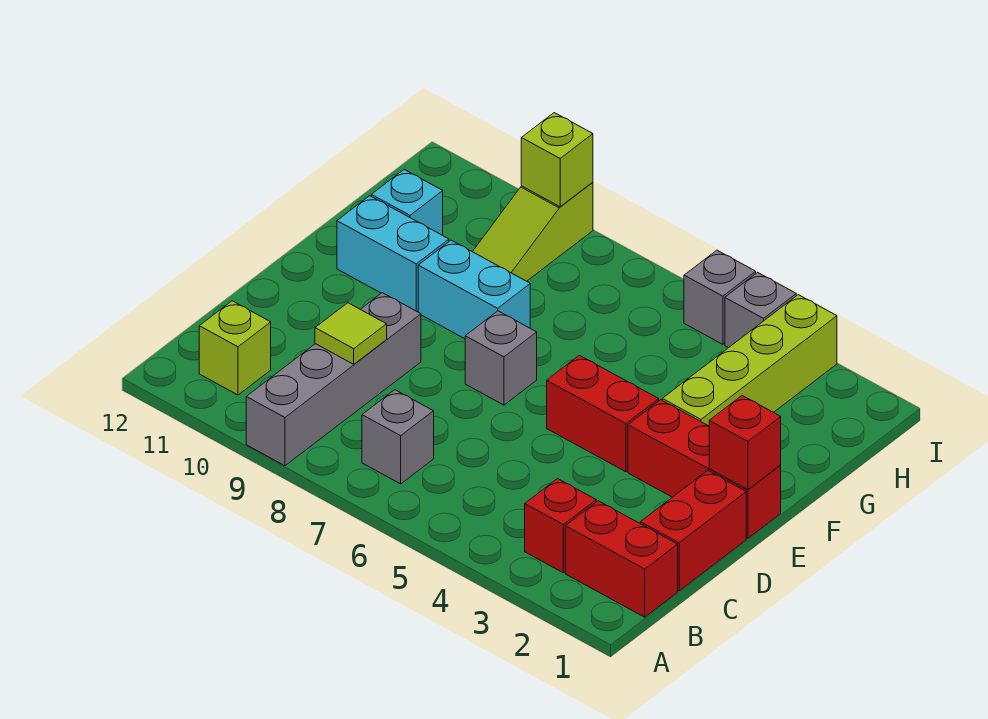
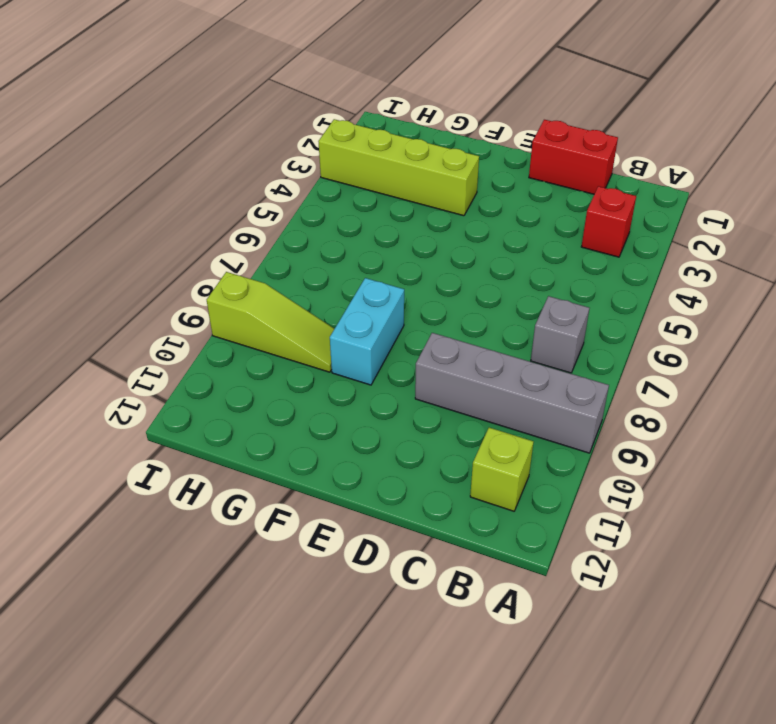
none -> red 1x2 brick [565,501,678,617]
none -> red 1x3 brick [628,400,781,538]
none -> red 1x2 brick [547,355,659,472]

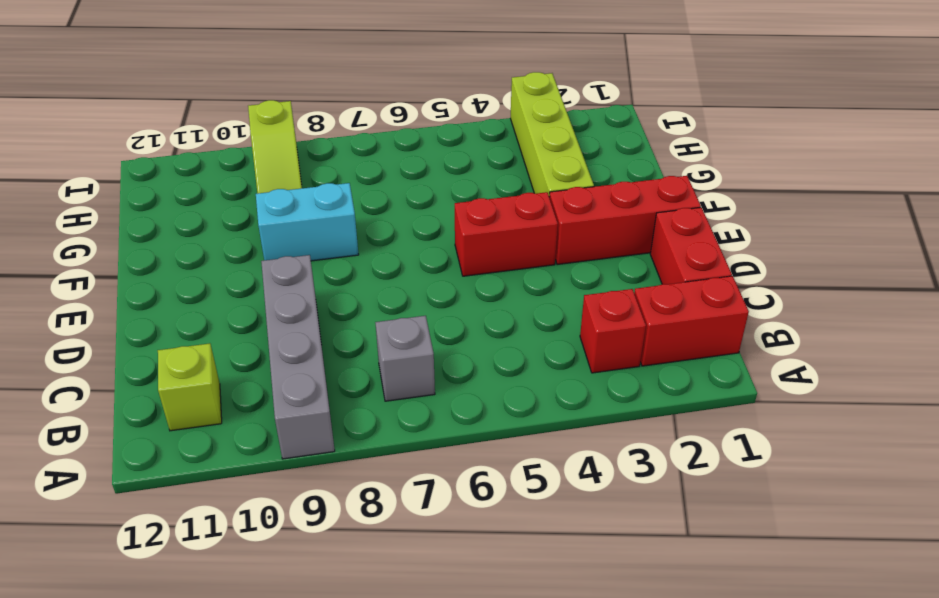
none -> grey 1x1 brick [465,311,537,405]
none -> cyan 1x2 brick [337,196,449,311]
none -> cyan 1x1 brick [371,170,443,235]

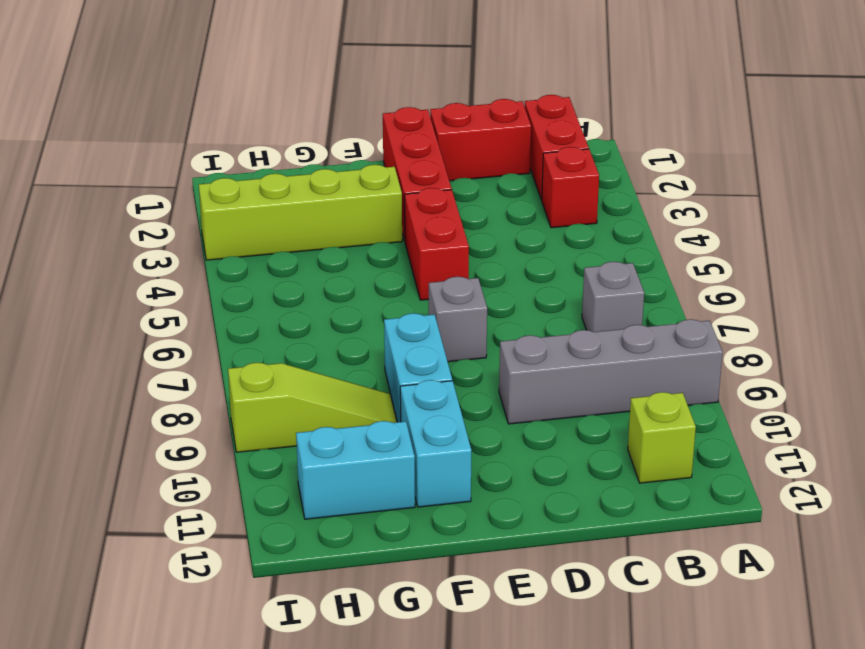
cyan 1x2 brick [296,421,415,519] -> cyan 1x1 brick [371,170,443,235]
none -> grey 1x1 brick [725,273,796,348]
none -> grey 1x1 brick [684,250,756,344]
none -> lime 1x1 tile [315,303,387,364]

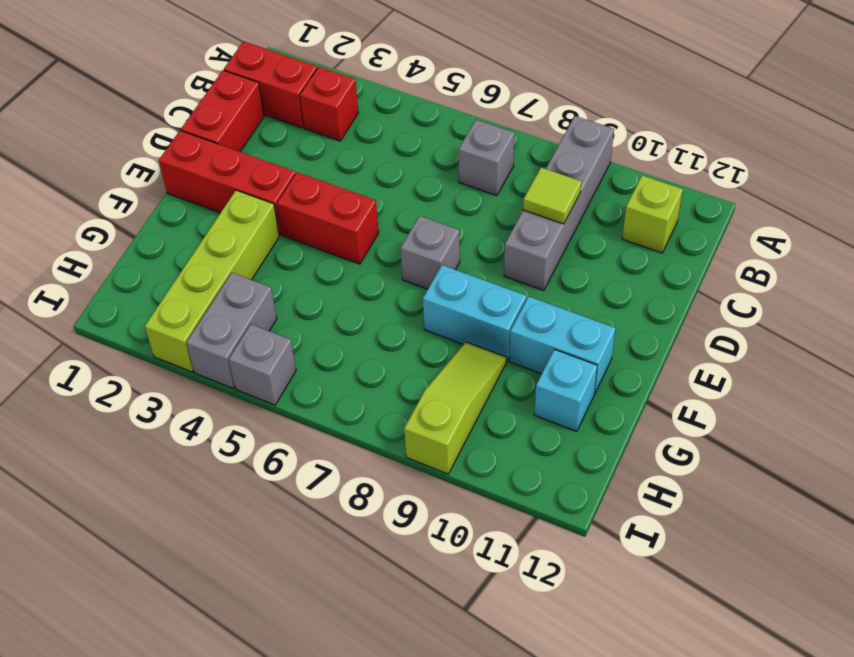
grey 1x2 brick [186,273,277,388] -> grey 1x1 brick [725,273,796,348]
none -> red 1x1 brick [709,396,781,490]
none -> lime 1x1 brick [521,113,593,207]

